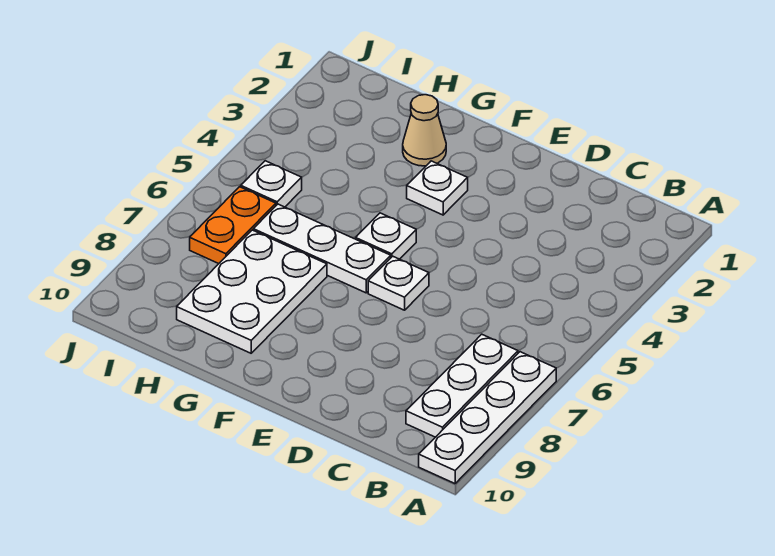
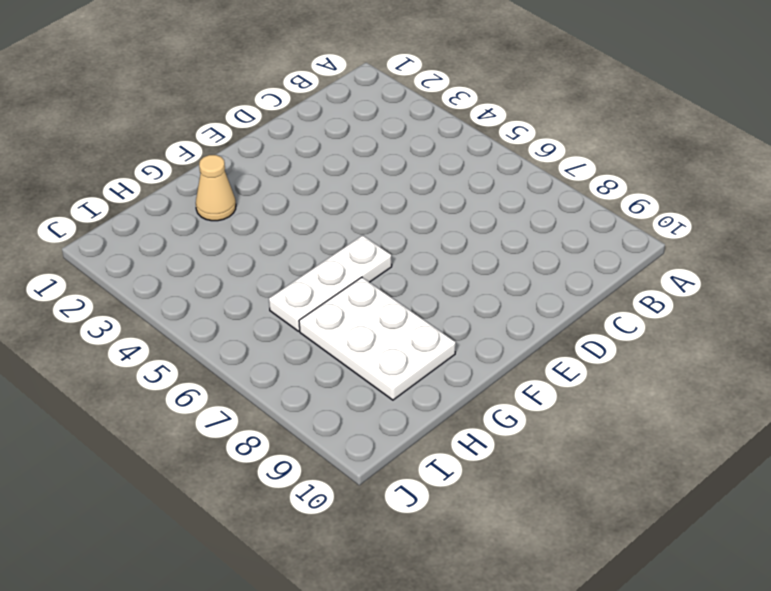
none -> white 1x4 plate [419,352,556,484]
none -> white 1x3 plate [406,334,518,437]

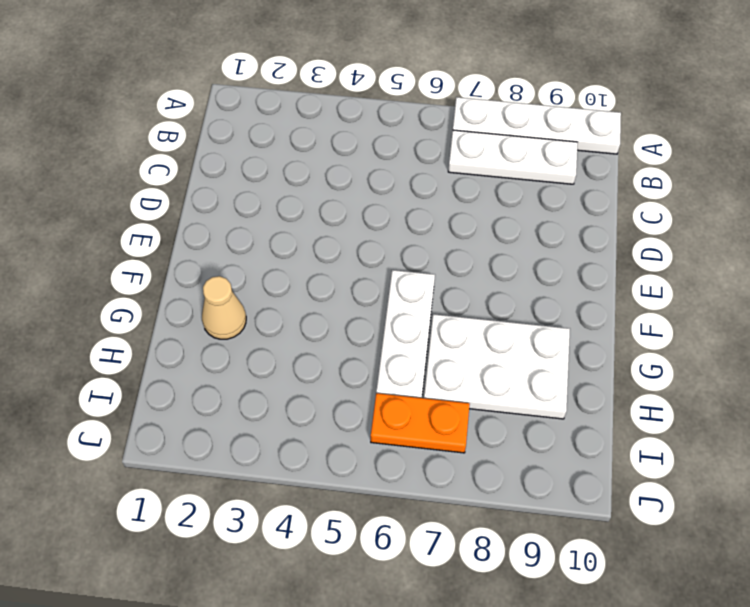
none -> white 1x1 plate [368,256,429,310]
none -> white 1x1 plate [407,161,468,215]

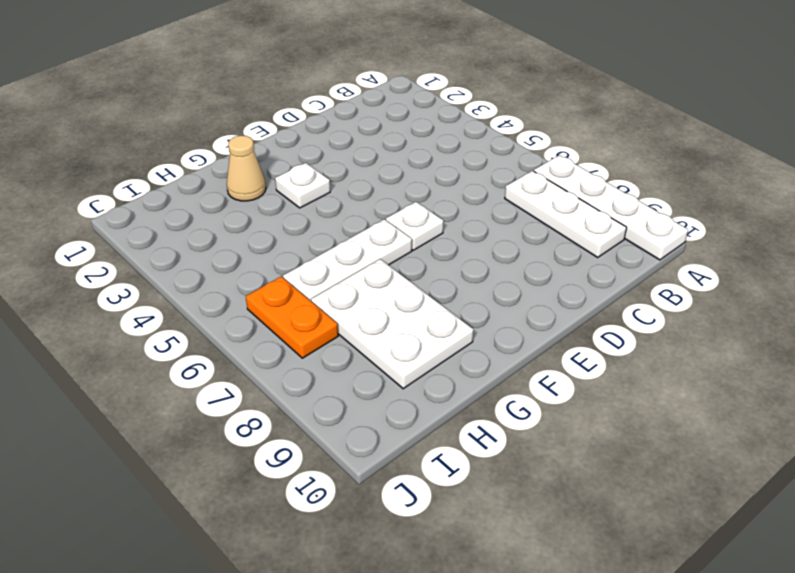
none -> white 1x1 plate [356,213,416,259]
none -> white 1x1 plate [241,161,302,207]

